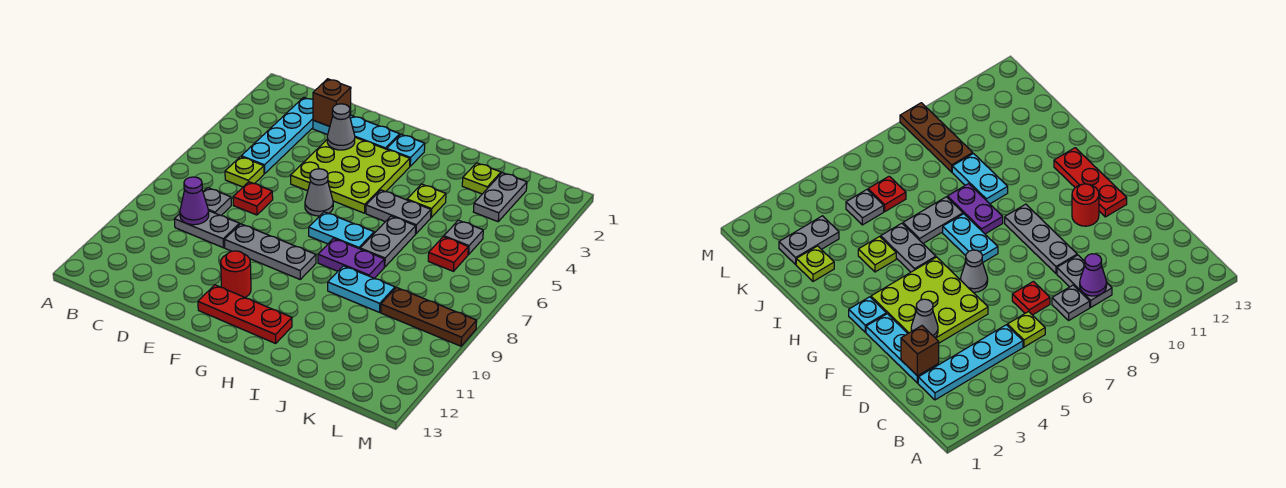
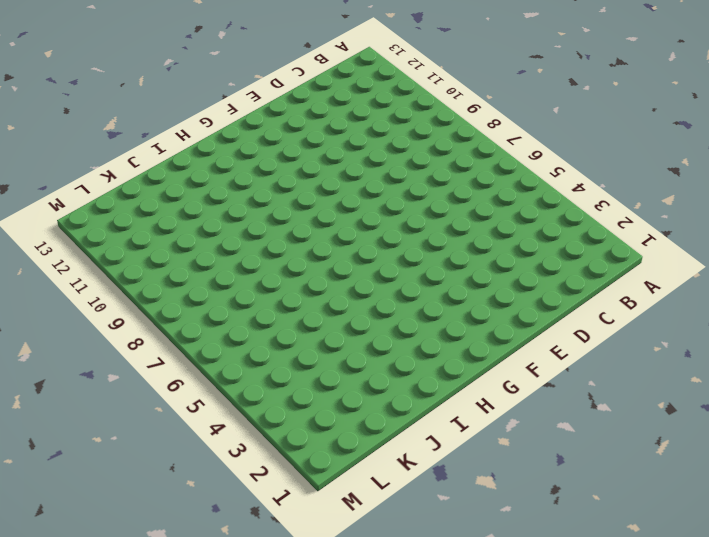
none -> cyan 1x4 plate [241,97,313,174]
none -> lime 1x1 plate [225,157,264,187]
none -> grey 1x1 plate [203,188,231,215]

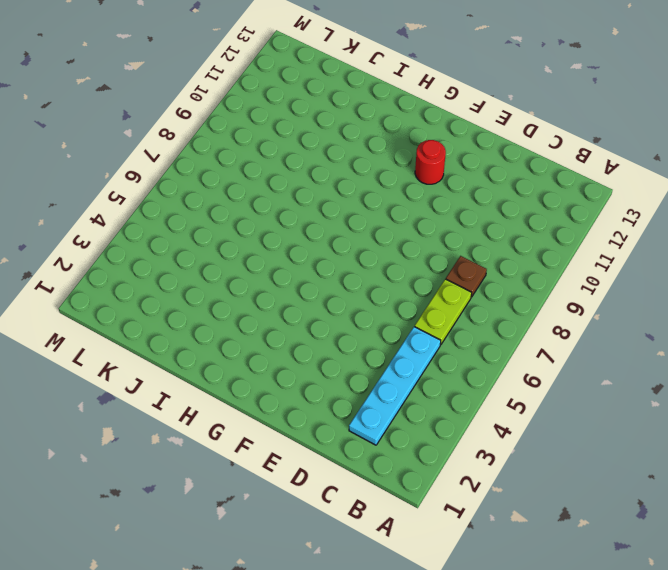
lime 1x2 plate [415,279,472,345] -> lime 1x1 plate [225,157,264,187]
brown 1x1 plate [446,256,487,297] -> grey 1x1 plate [203,188,231,215]
none -> grey 1x2 plate [174,211,239,248]
none -> cyan 1x3 plate [313,115,400,149]
none -> red 1x1 plate [233,182,273,215]

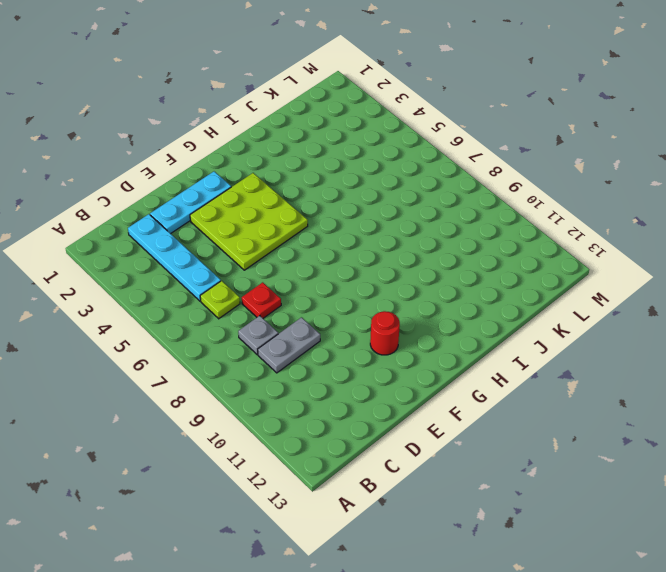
none -> grey 1x3 plate [225,224,316,279]
none -> grey 1x1 cone [305,169,333,216]
none -> red 1x3 plate [198,285,292,343]

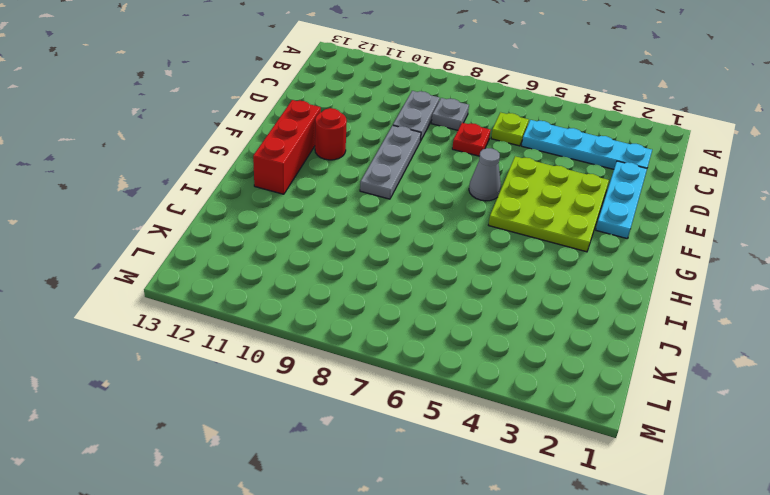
red 1x3 brick [253,100,321,194] -> red 1x3 plate [198,285,292,343]
none -> cyan 1x1 plate [387,134,425,166]
none -> cyan 1x2 plate [309,212,374,249]
none -> grey 1x2 plate [366,190,431,234]

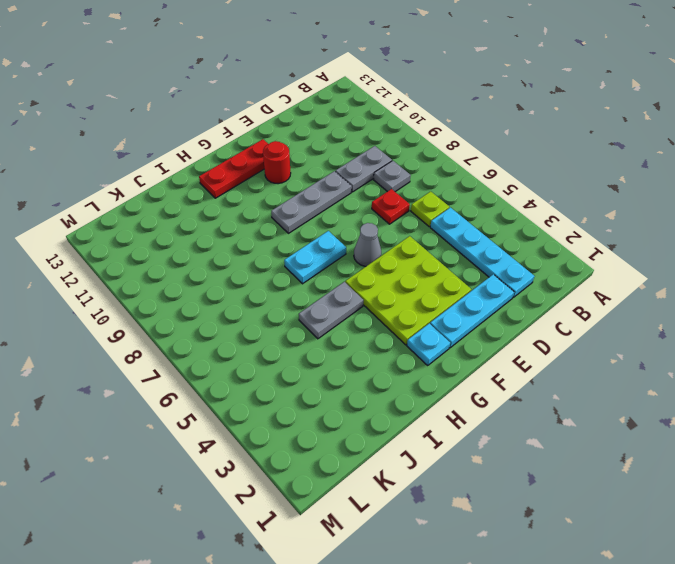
none -> purple 1x2 plate [318,238,384,278]
none -> lime 1x1 plate [407,184,446,217]
none -> grey 1x2 plate [360,216,416,267]

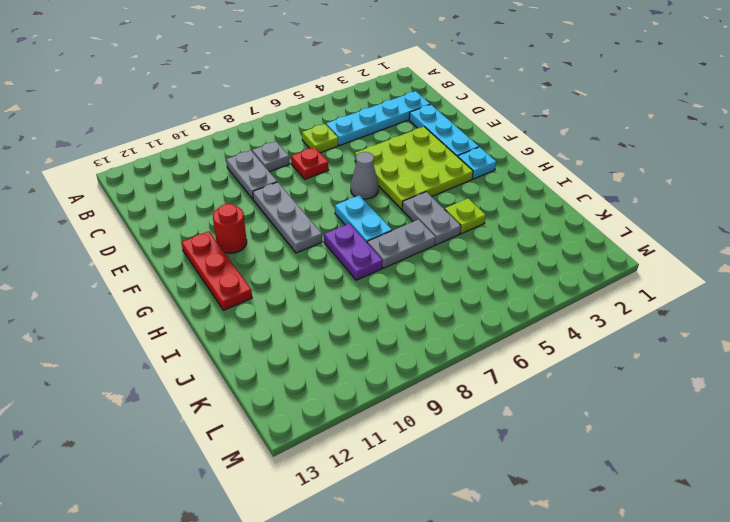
none -> cyan 1x2 plate [328,266,395,312]
none -> lime 1x1 plate [462,163,501,194]
none -> grey 1x2 plate [473,173,527,222]

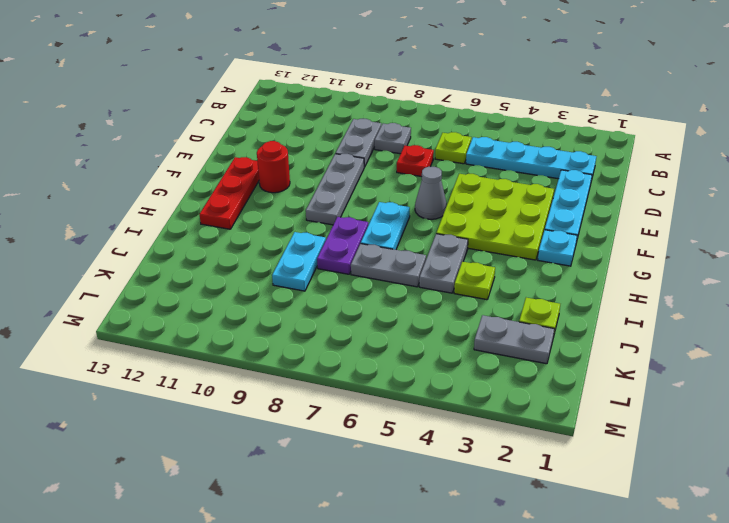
none -> grey 1x1 plate [444,220,483,255]
none -> red 1x1 plate [428,237,468,271]
none -> brown 1x3 plate [381,288,477,346]

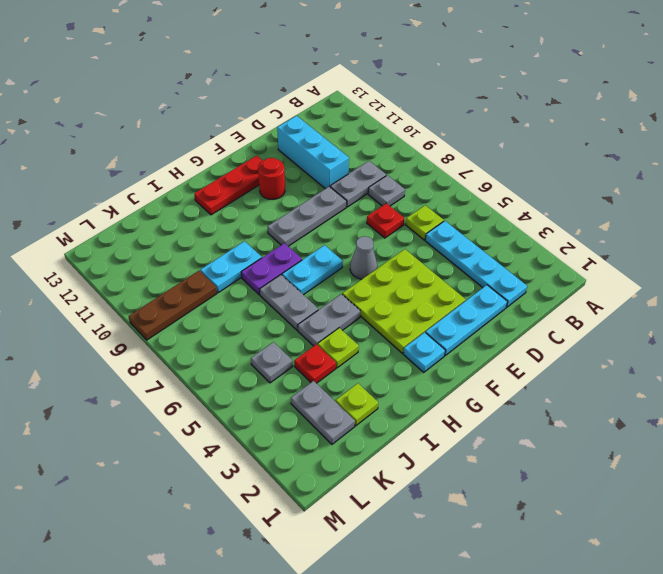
cyan 1x3 brick [277,116,349,189] -> none
red 1x1 plate [294,344,336,383] -> red 1x1 plate moved to [428,237,468,271]
none -> purple 1x1 cone [180,177,209,225]
none -> brown 1x1 brick [313,79,351,126]
none -> grey 1x1 cone [327,104,355,150]

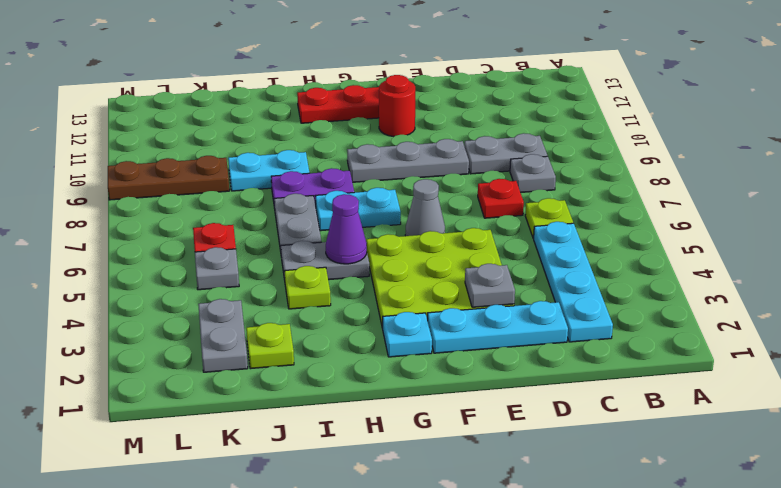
grey 1x1 plate [465,264,515,307] -> grey 1x1 cone [327,104,355,150]
purple 1x1 cone [326,194,367,264] -> purple 1x1 cone moved to [180,177,209,225]
none -> brown 1x1 brick [313,79,351,126]

